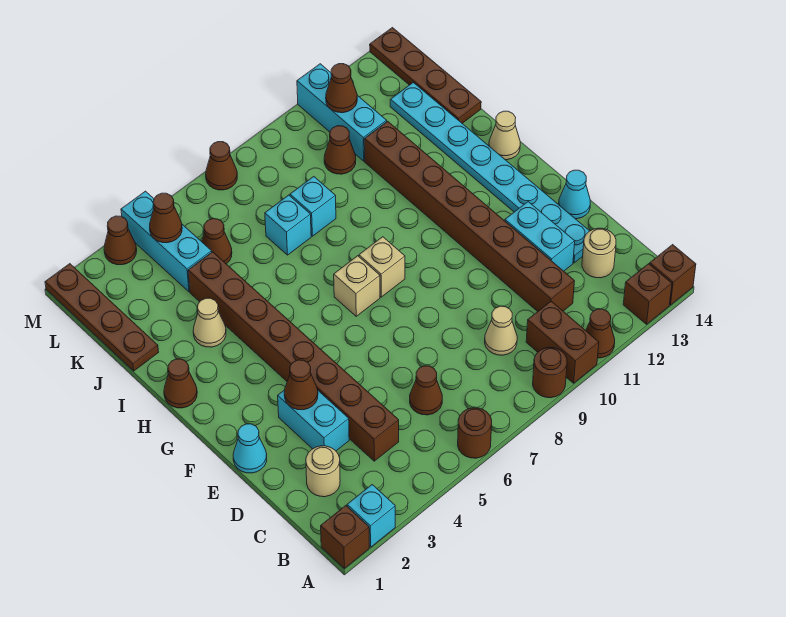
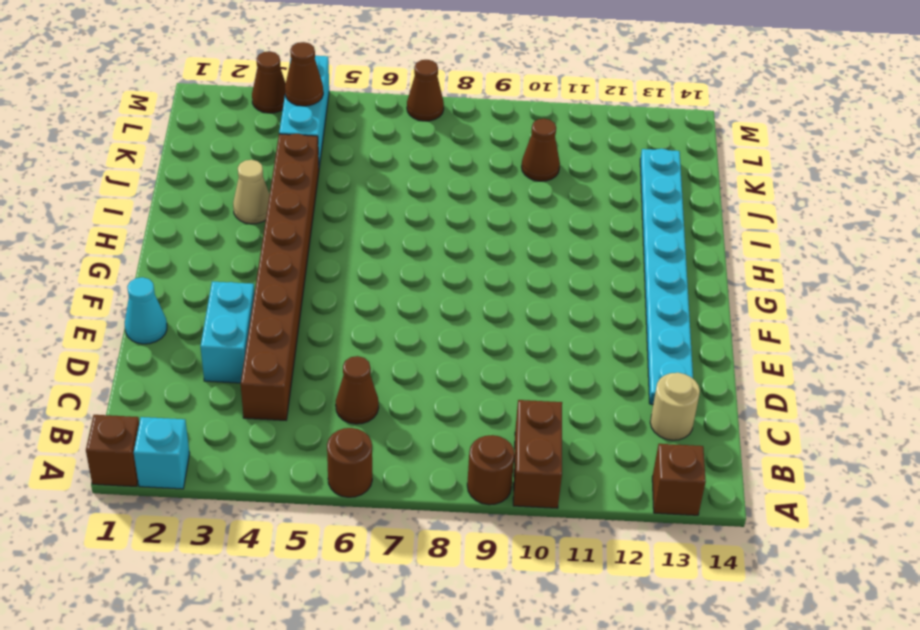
none -> brown 1x1 cone [586,309,615,358]
none -> brown 1x1 brick [650,245,696,305]
none -> tan 1x1 round brick [306,446,340,497]
none -> tan 1x1 cone [485,306,517,355]

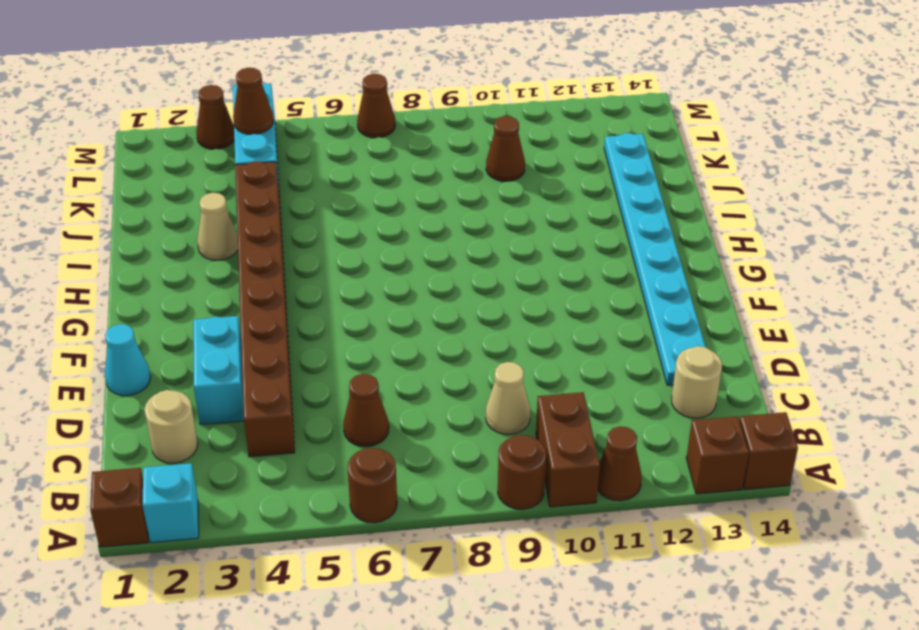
none -> brown 1x8 brick [364,121,574,311]
none -> cyan 1x2 brick [505,202,575,271]
none -> cyan 1x1 cone [559,170,590,219]
none -> tan 1x1 brick [334,256,380,316]

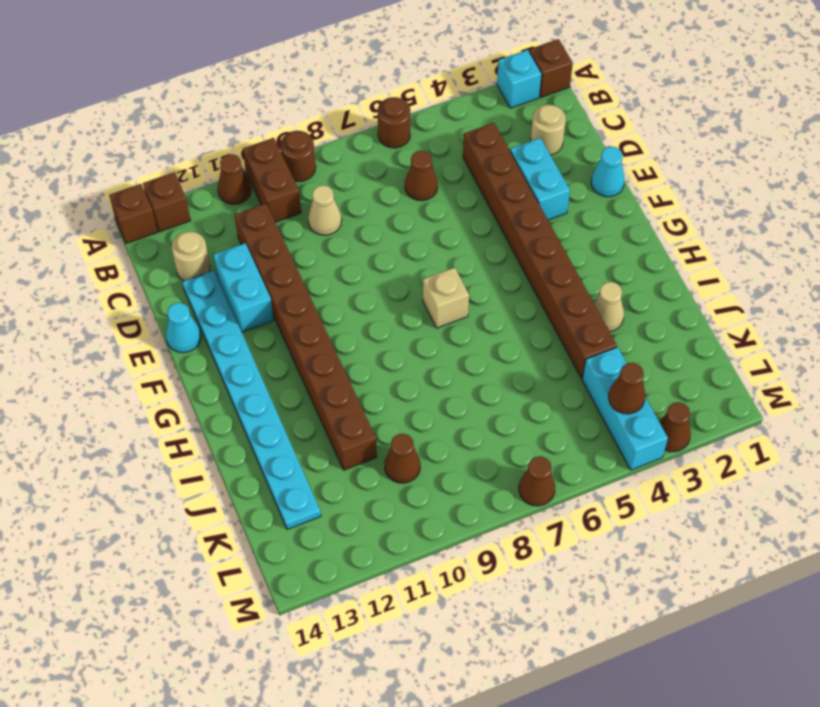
none -> tan 1x1 brick [359,237,405,297]
none -> brown 1x1 cone [164,359,197,408]
none -> tan 1x1 cone [489,111,520,160]
none -> brown 1x4 plate [45,264,159,371]

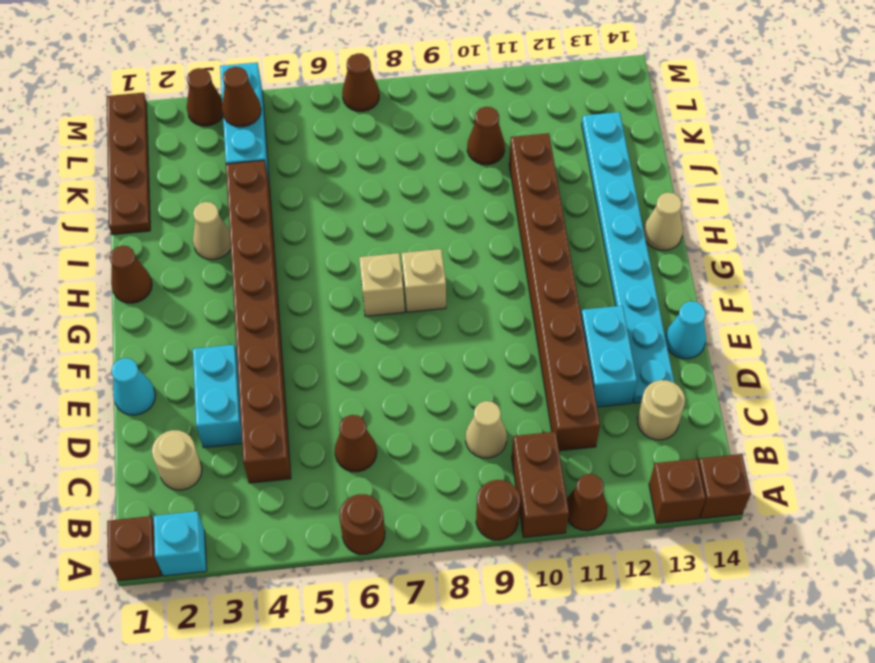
none -> cyan 1x1 brick [265,195,311,255]
none -> cyan 1x1 brick [290,177,336,236]
none -> brown 1x4 plate [370,28,481,123]
none -> brown 1x1 cone [202,219,232,264]

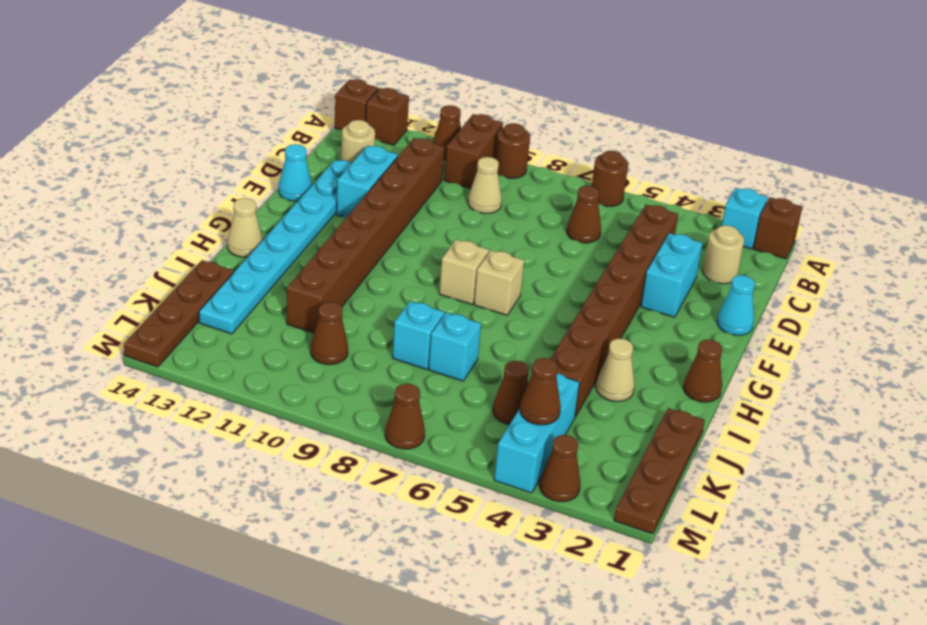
none -> cyan 1x3 brick [297,64,387,161]
none -> brown 1x1 cone [284,360,318,410]
none -> brown 1x1 cone [326,64,357,113]

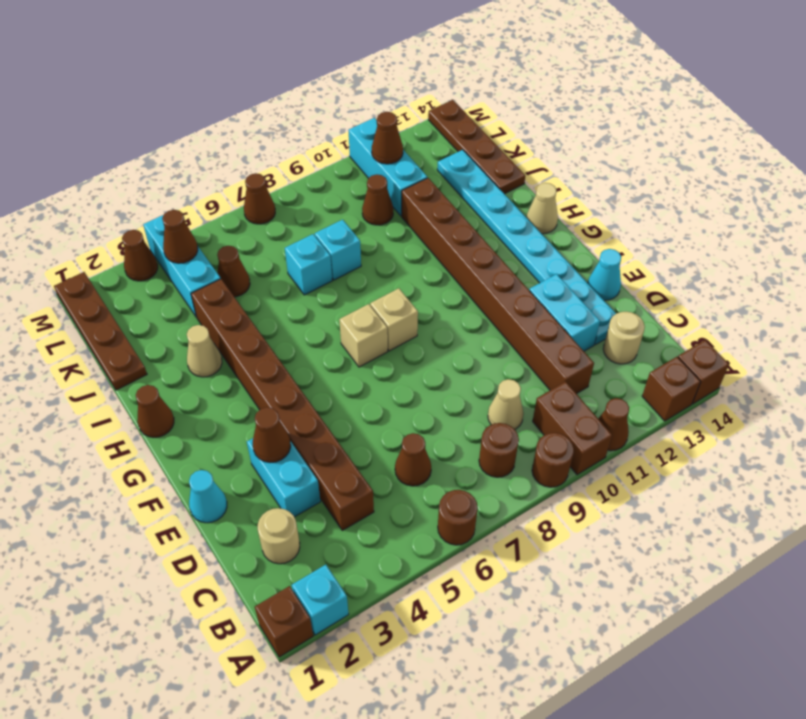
brown 1x1 round brick [479,423,519,477] -> none

